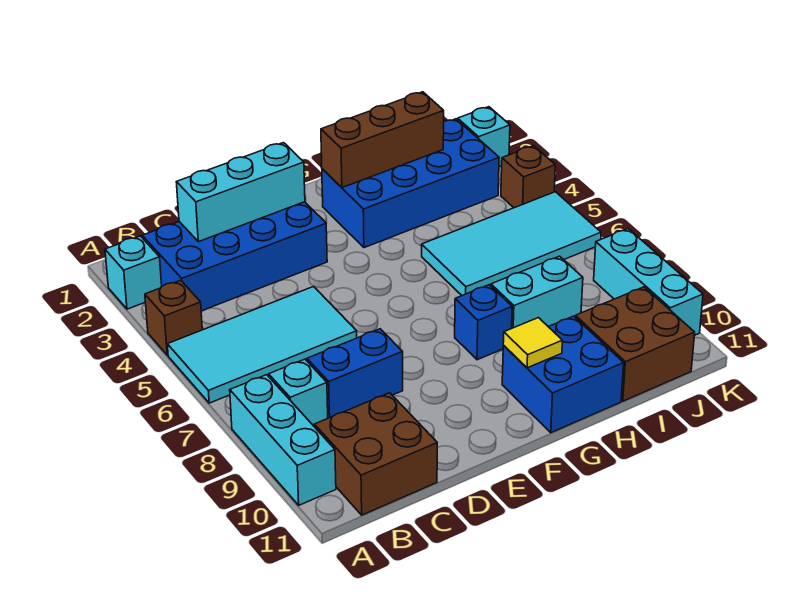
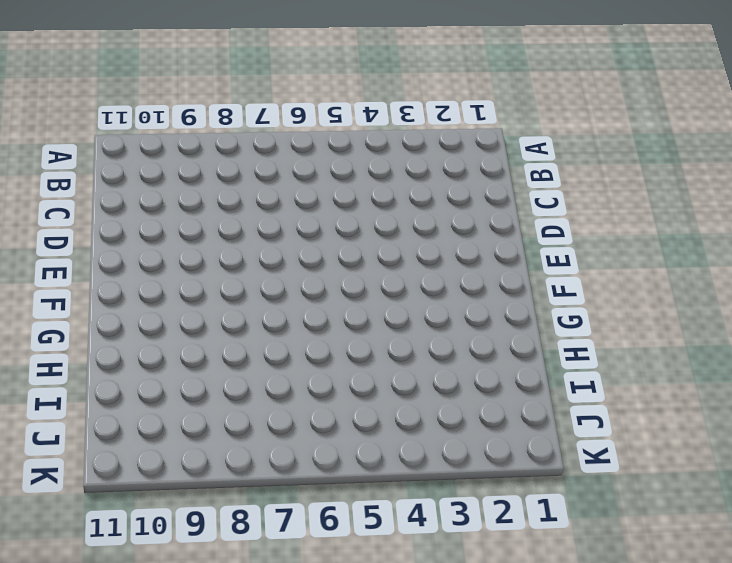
none -> cyan 1x1 brick [105,236,162,309]
none -> brown 1x1 brick [145,280,202,355]
none -> cyan 2x4 tile [167,287,357,403]

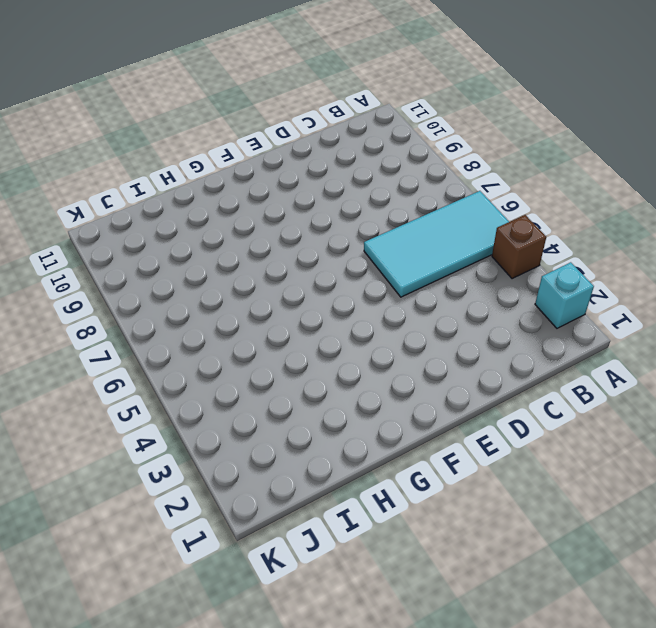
none -> cyan 1x3 brick [230,375,336,505]
none -> blue 2x4 brick [142,202,327,311]
none -> cyan 1x1 brick [269,359,328,426]

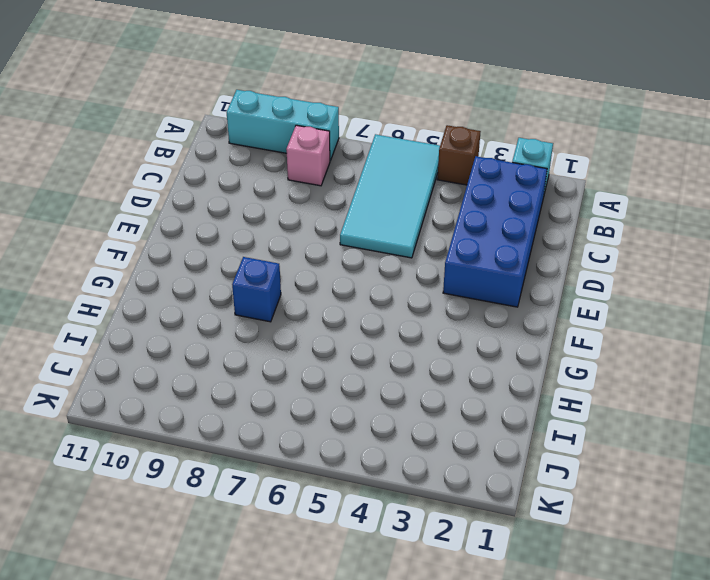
pink 1x1 brick [286,125,330,186] -> cyan 1x1 brick [269,359,328,426]
none -> brown 2x2 brick [314,393,437,515]
none -> blue 1x2 brick [307,329,403,418]
none -> blue 2x4 brick [322,119,499,248]

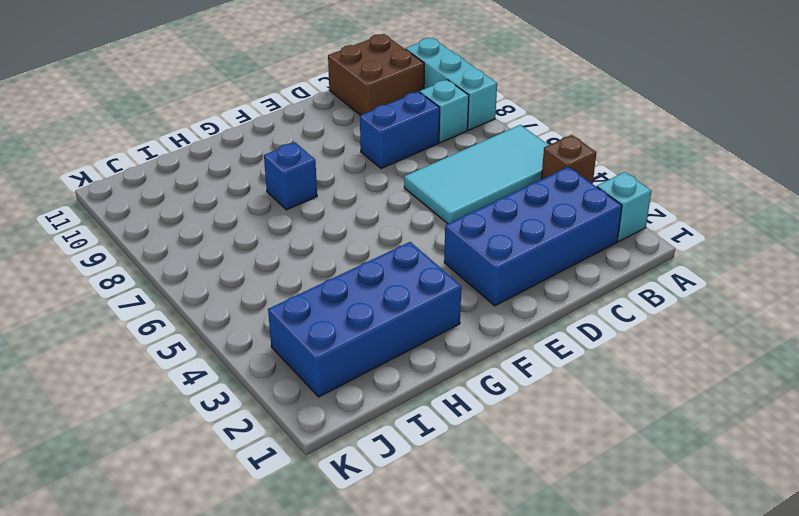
none -> blue 2x2 brick [502,316,624,433]
none -> cyan 2x4 tile [422,192,601,295]
none -> cyan 1x2 brick [491,256,583,328]

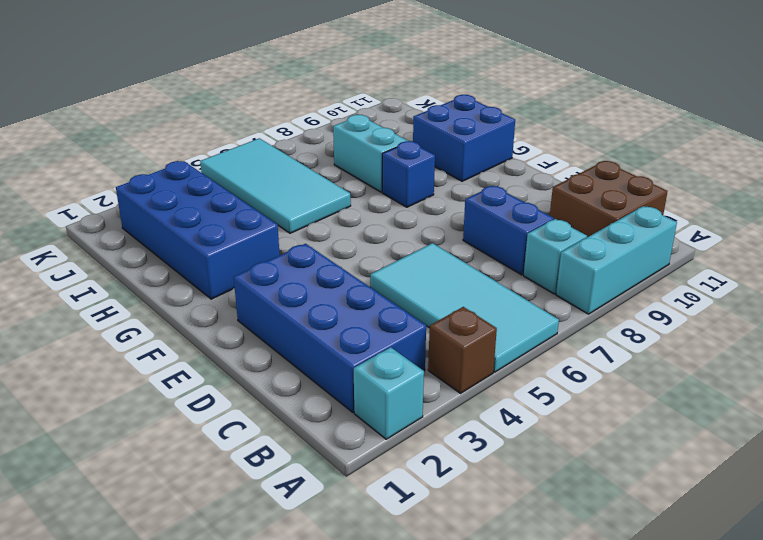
none -> brown 2x2 brick [575,287,695,401]
none -> cyan 1x1 brick [458,107,510,167]
none -> brown 1x1 brick [501,146,555,208]

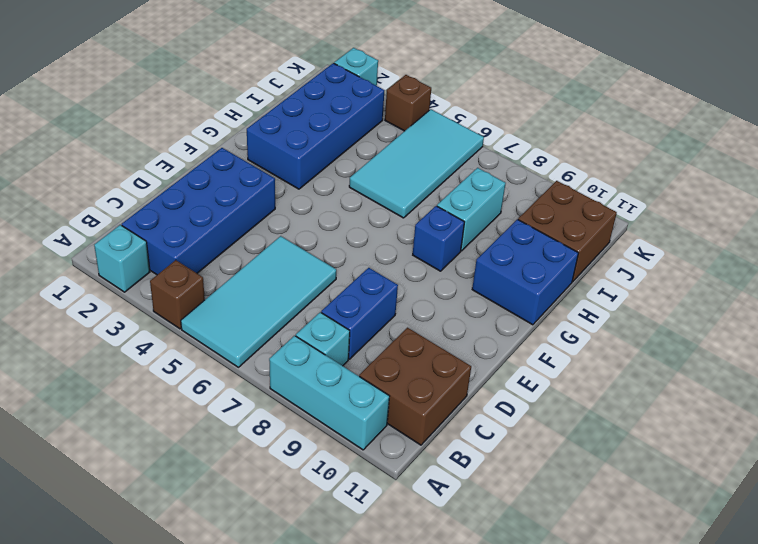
none -> cyan 1x3 brick [594,229,703,335]
none -> cyan 1x3 brick [176,143,305,242]
none -> brown 1x3 brick [321,92,444,188]

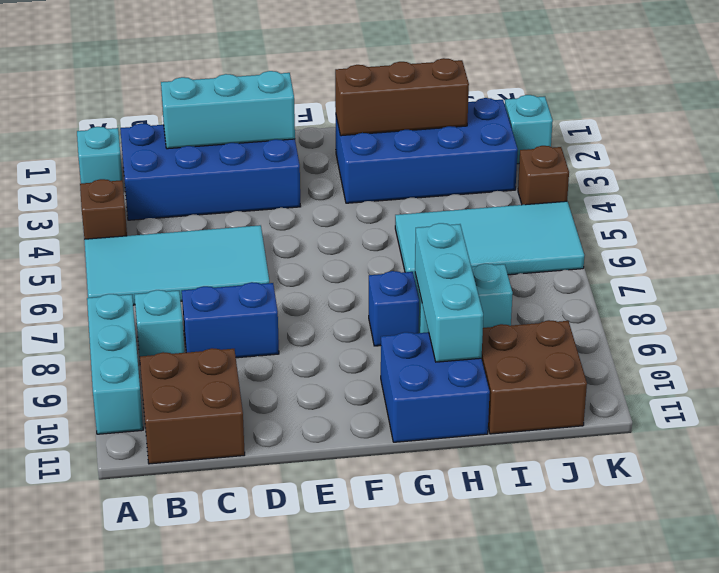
cyan 1x3 brick [415,223,483,362] -> cyan 1x3 brick moved to [594,229,703,335]
none -> yellow 1x1 tile [503,318,562,368]

